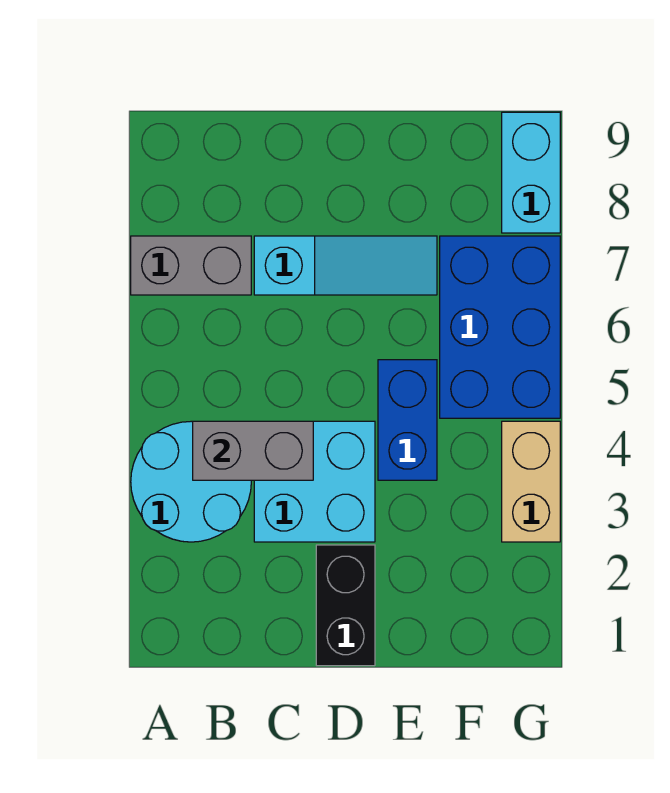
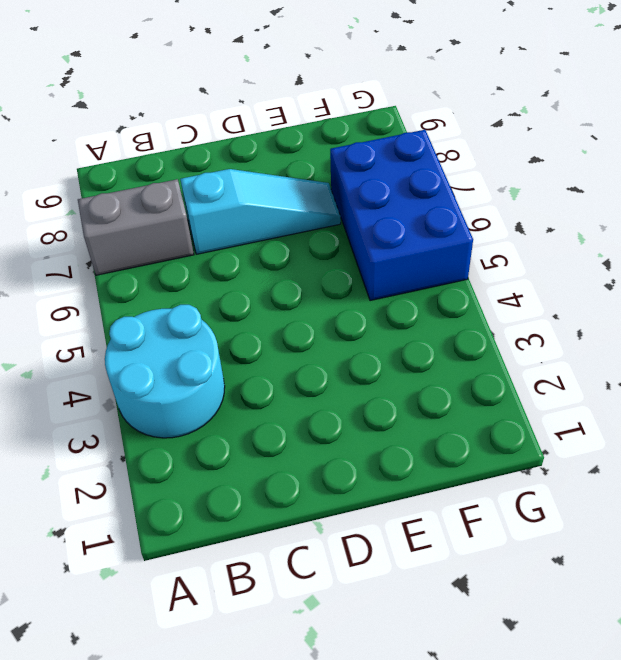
none -> cyan 2x2 brick [254,421,375,542]
none -> black 1x2 brick [316,545,375,666]

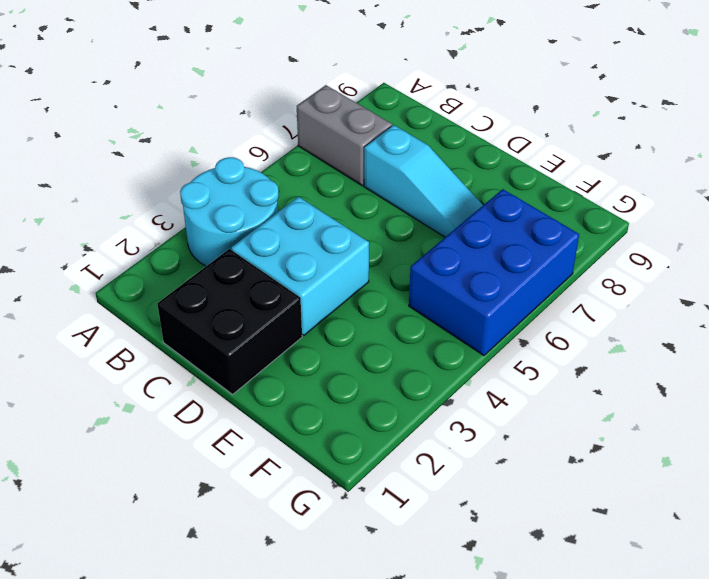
black 2x2 brick [157,249,302,394] -> black 1x2 brick [316,545,375,666]
none -> blue 1x2 brick [378,360,437,480]
none -> tan 1x2 brick [502,421,560,542]

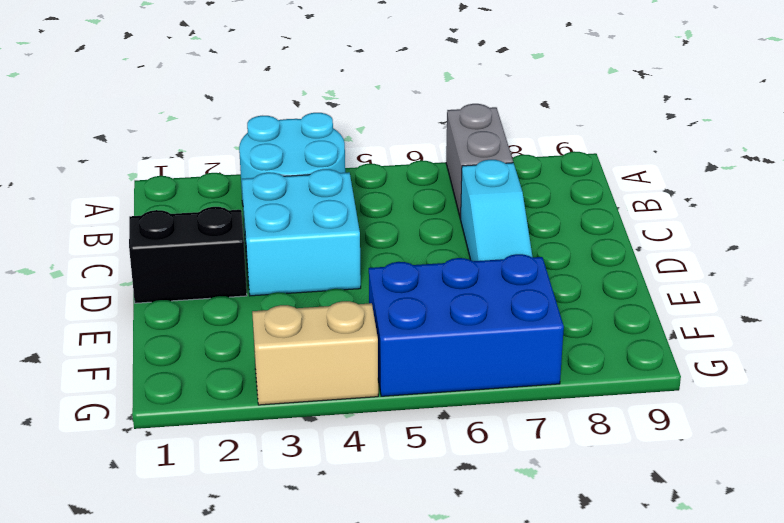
none -> blue 1x2 brick [378,360,437,480]
none -> cyan 1x2 brick [502,112,560,233]

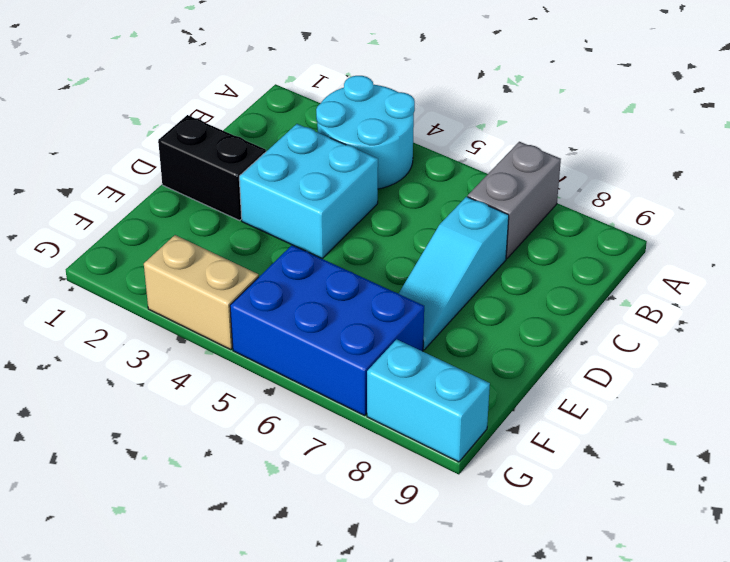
none -> blue 1x2 brick [378,360,437,480]
none -> grey 1x2 brick [193,421,313,480]

